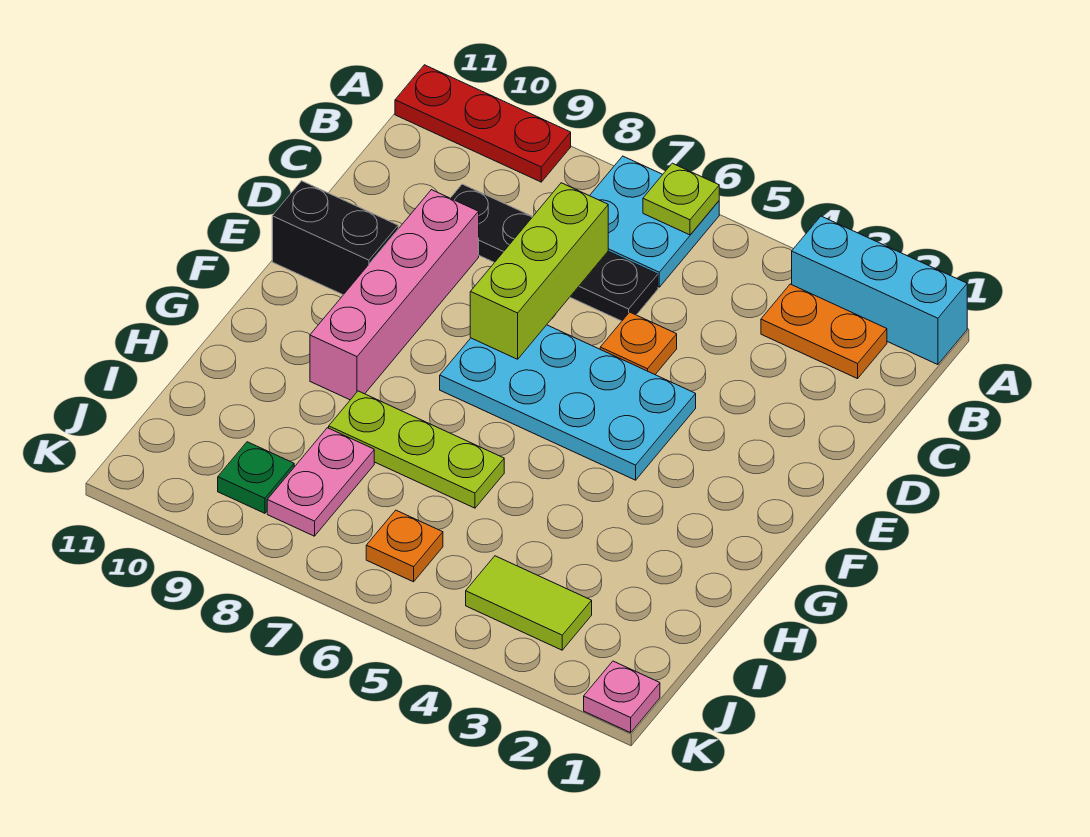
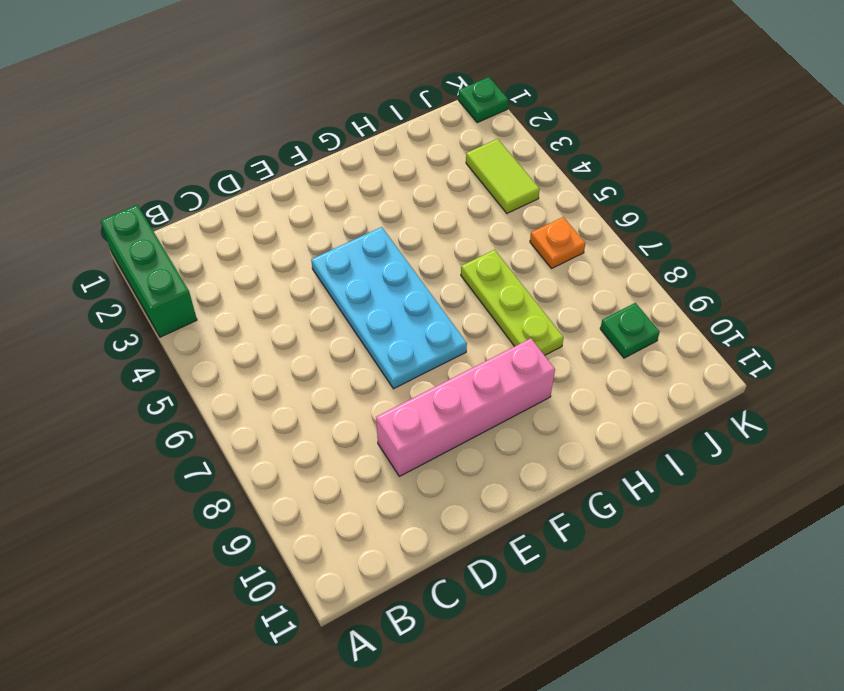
green 1x3 brick [101,205,197,337] -> cyan 1x3 brick [792,216,967,365]
green 1x1 plate [458,77,508,123] -> pink 1x1 plate [584,661,660,733]
none -> cyan 2x2 plate [590,156,719,287]
none -> red 1x3 plate [395,65,571,182]
none -> orange 1x2 plate [761,284,887,379]

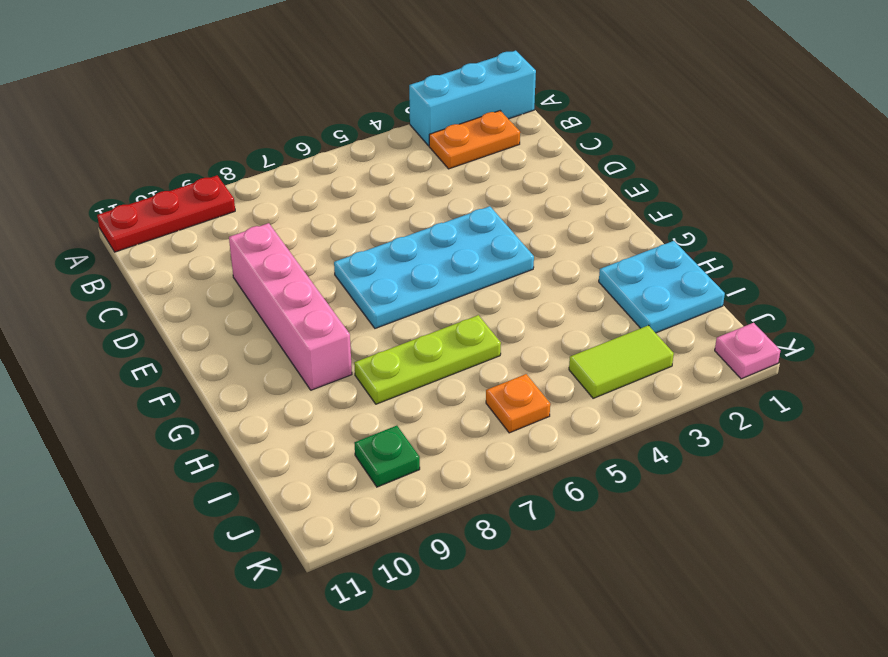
cyan 2x2 plate [599,241,725,333] -> cyan 2x2 plate moved to [590,156,719,287]
none -> black 1x4 plate [451,184,658,321]
none -> orange 1x1 plate [600,312,677,374]
none -> black 1x2 brick [272,181,398,295]

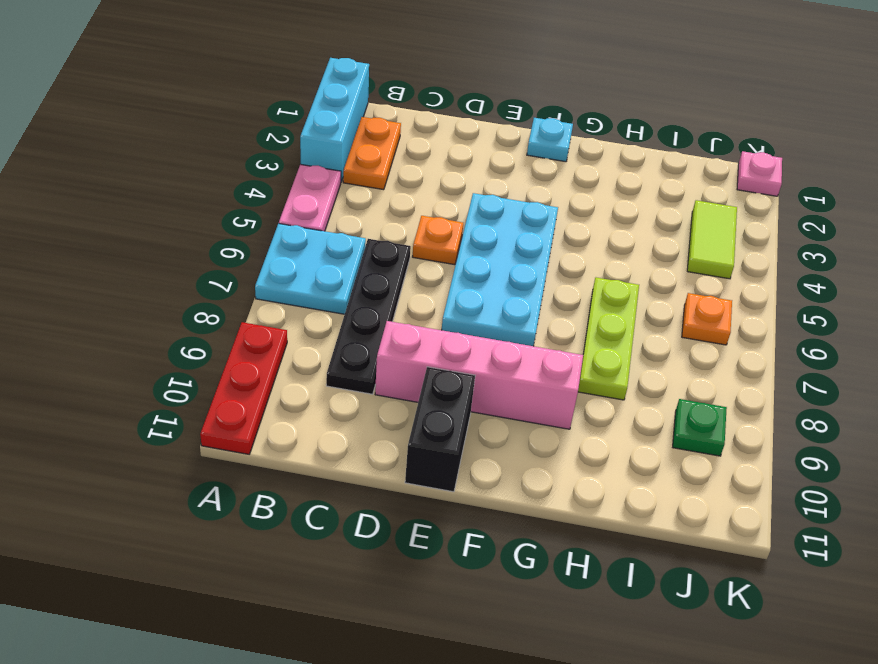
pink 1x2 plate [279,164,341,231] -> pink 1x2 plate turned to [267,428,374,536]
cyan 1x1 plate [527,118,573,162] -> none
none -> lime 1x1 plate [643,163,719,235]
none -> lime 1x3 brick [470,183,608,359]

